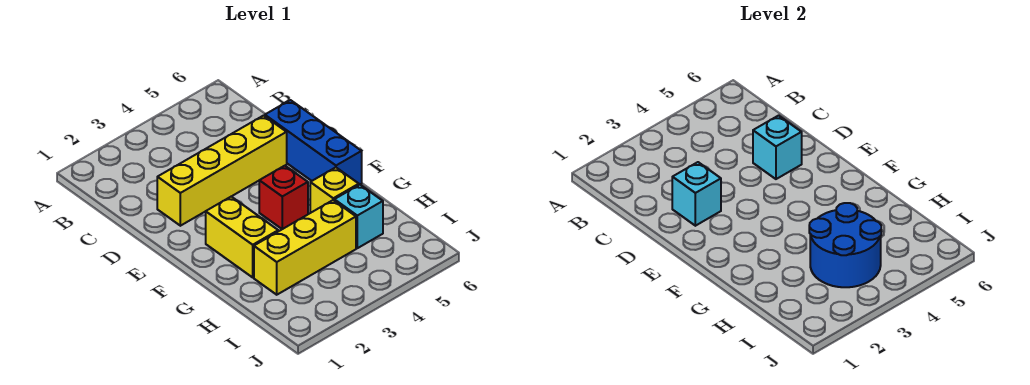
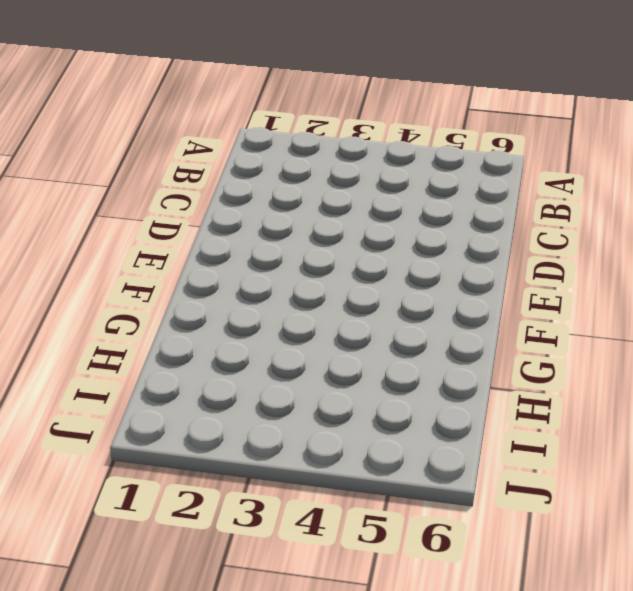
none -> yellow 1x4 brick [157,116,287,226]
none -> blue 1x3 brick [265,100,362,185]

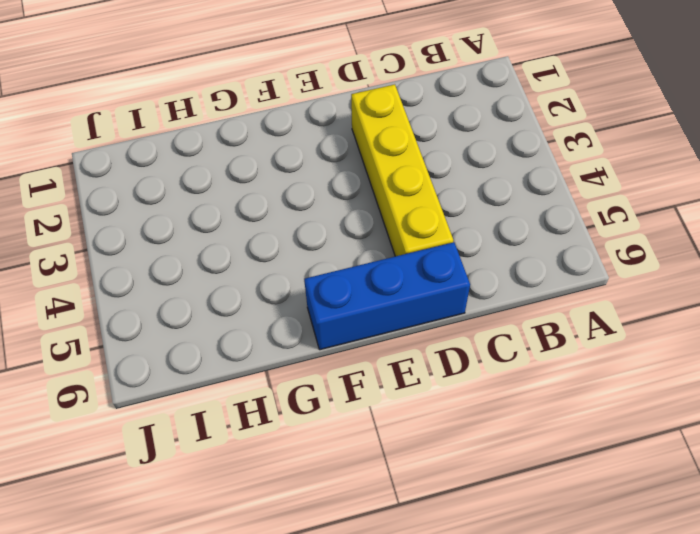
none -> yellow 1x2 brick [206,197,278,277]
none -> red 1x1 brick [259,166,308,229]

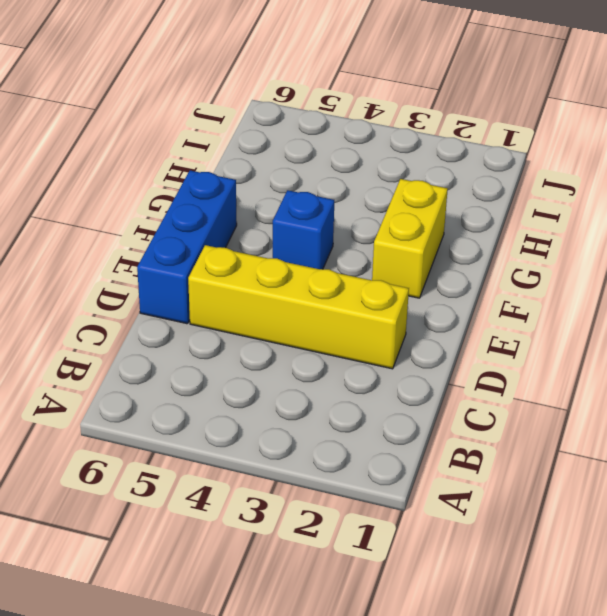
blue 1x1 brick [273,190,334,269] -> red 1x1 brick [259,166,308,229]
none -> yellow 1x1 brick [310,167,359,213]
none -> yellow 1x3 brick [254,200,356,295]

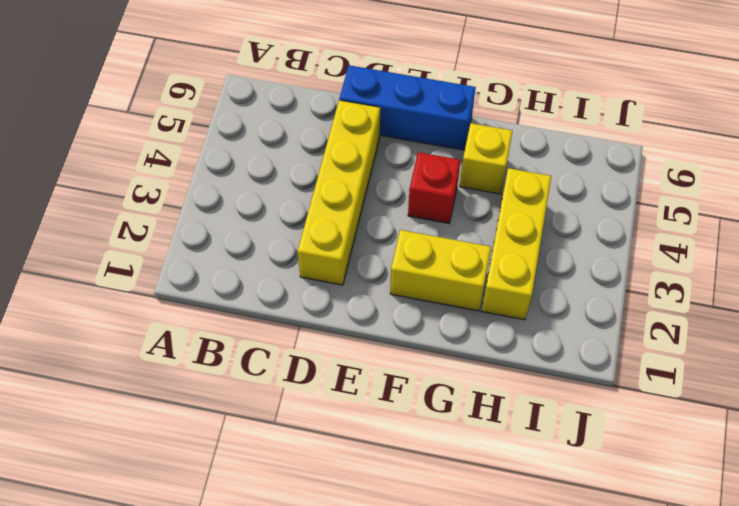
none -> cyan 1x1 brick [334,185,383,248]
none -> cyan 1x1 brick [672,162,721,226]

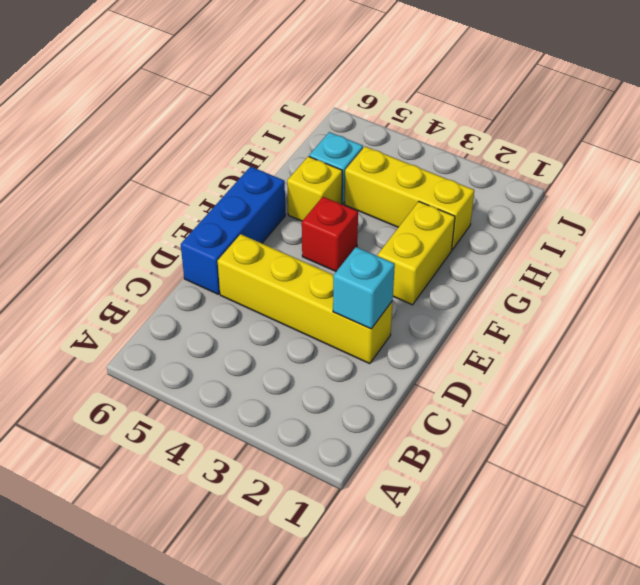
none -> cyan 1x1 brick [753,116,802,179]
none -> blue 2x2 round brick [809,203,881,287]

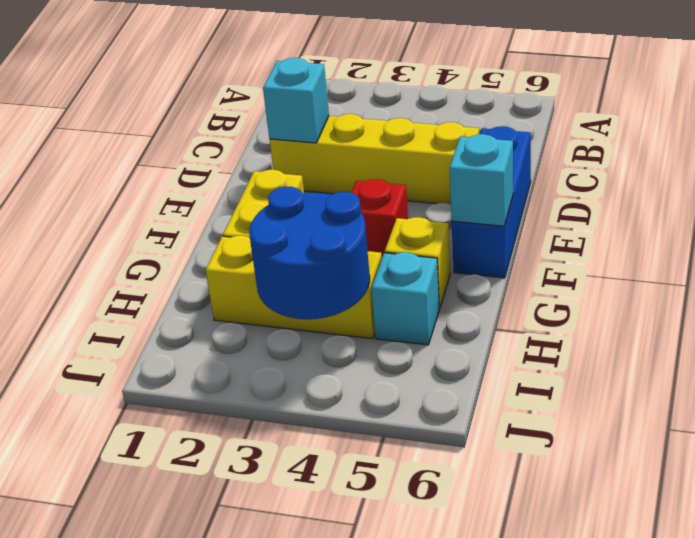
cyan 1x1 brick [450,134,513,226] -> cyan 1x1 brick moved to [753,116,802,179]

